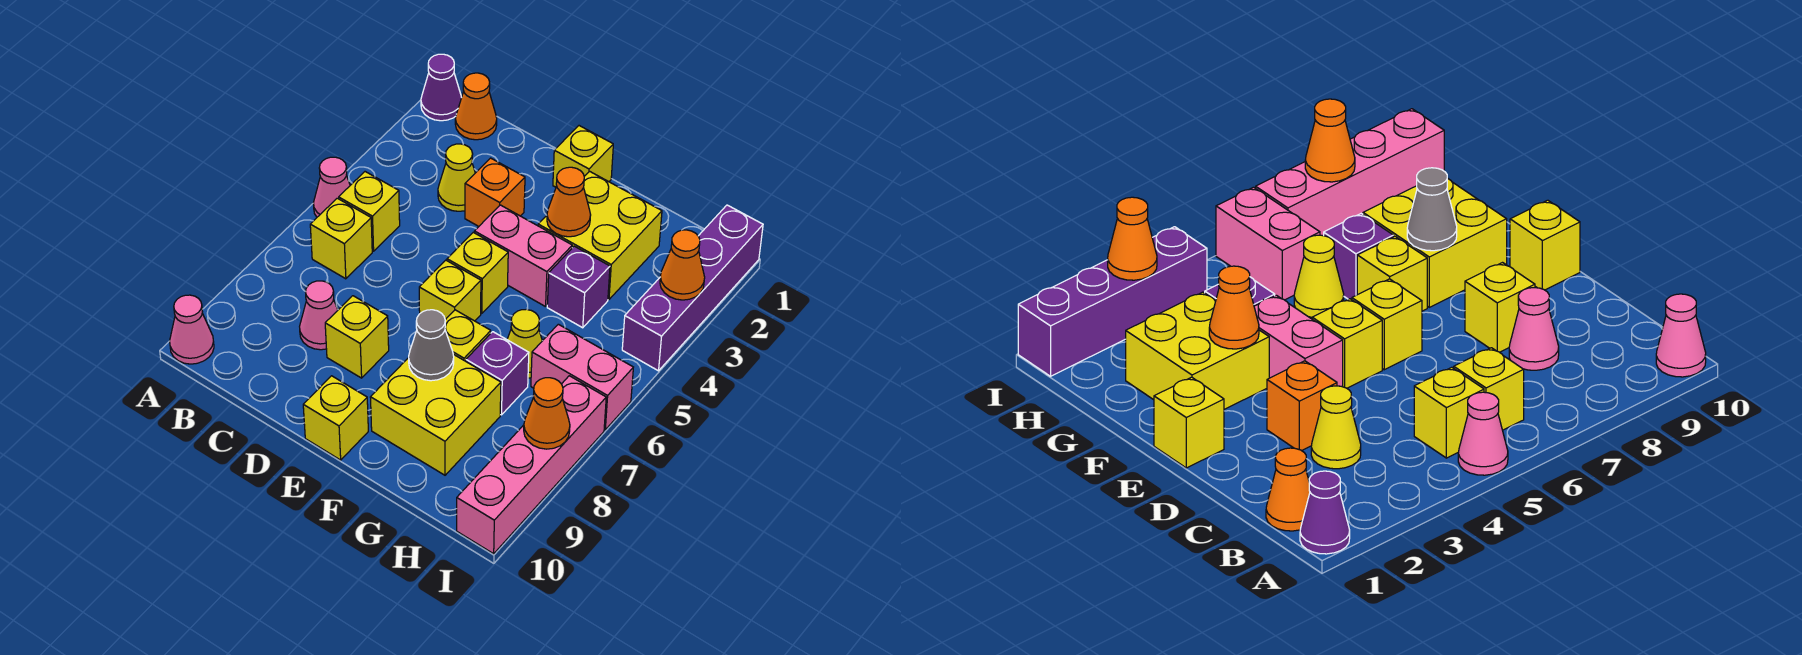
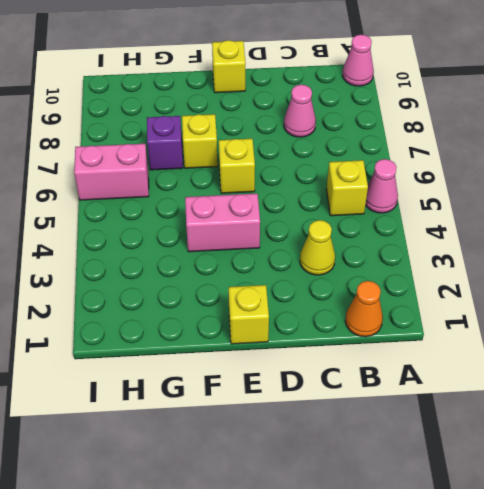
none -> purple 1x1 cone [421,54,462,121]
none -> yellow 1x1 brick [310,198,372,279]
none -> orange 1x1 brick [465,158,525,226]

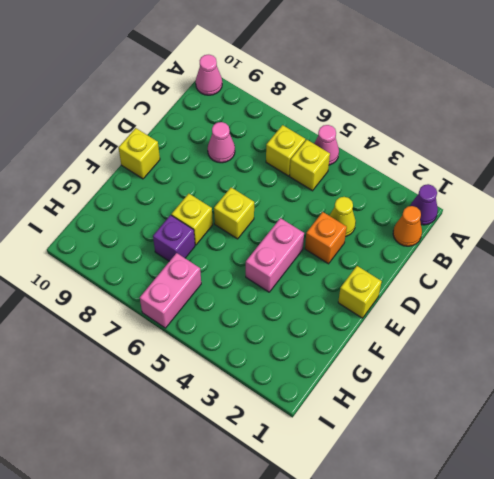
none -> yellow 1x1 brick [325,296,389,378]
none -> yellow 1x1 brick [447,232,508,314]
none -> yellow 2x2 brick [538,171,662,299]

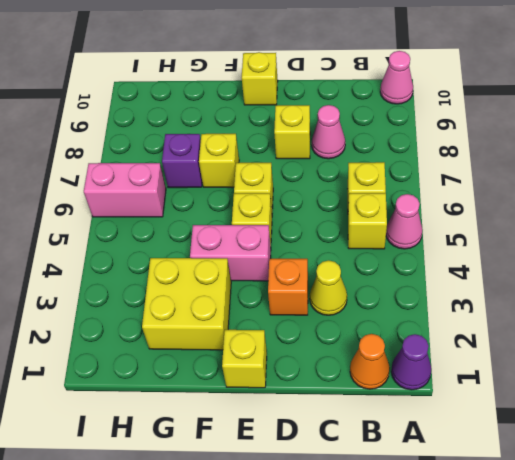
none -> yellow 2x2 brick [370,354,501,475]
none -> purple 1x1 brick [547,246,610,328]
none -> yellow 1x1 cone [507,309,542,378]

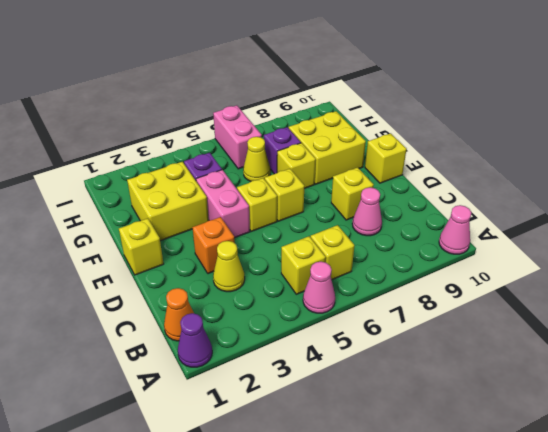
none -> purple 1x4 brick [622,205,763,371]
none -> pink 1x4 brick [457,376,606,554]
none -> orange 1x1 cone [547,167,591,237]

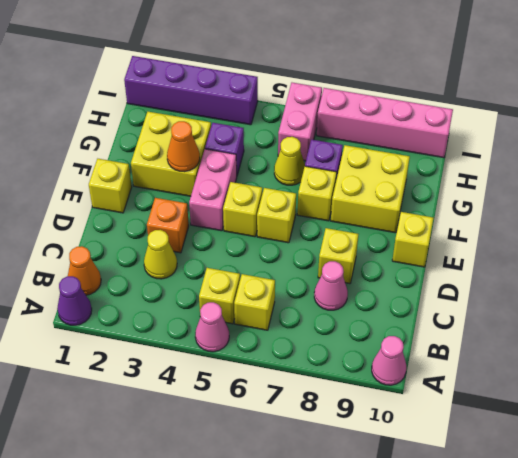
none -> grey 1x1 cone [409,310,454,381]
none -> orange 1x1 cone [660,230,705,300]
none -> orange 1x1 cone [524,378,570,449]

